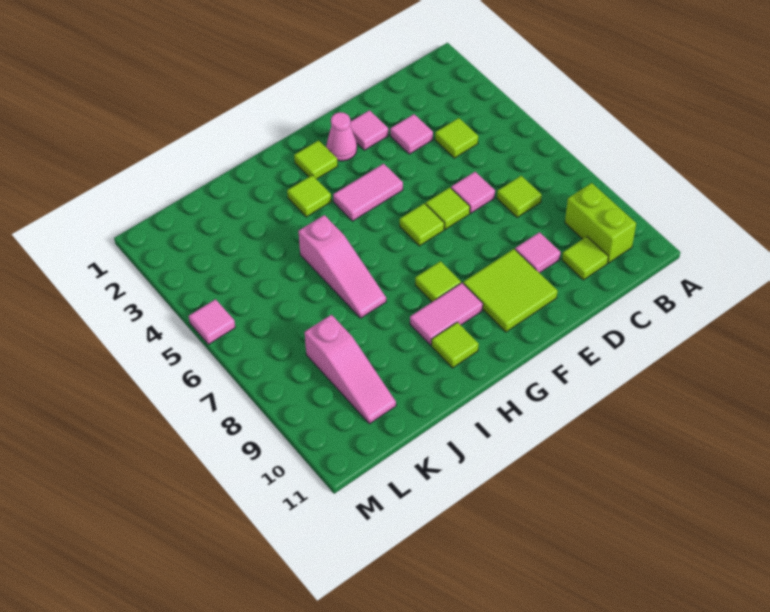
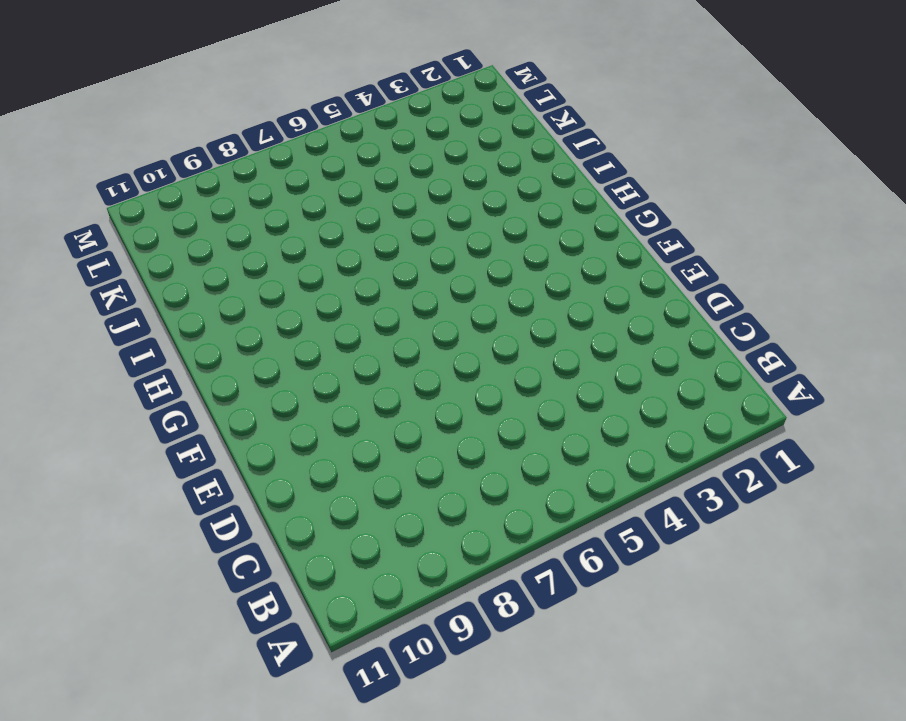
none -> lime 1x2 brick [565,183,636,263]
none -> lime 1x1 tile [435,118,478,158]
none -> lime 1x1 tile [497,176,542,217]

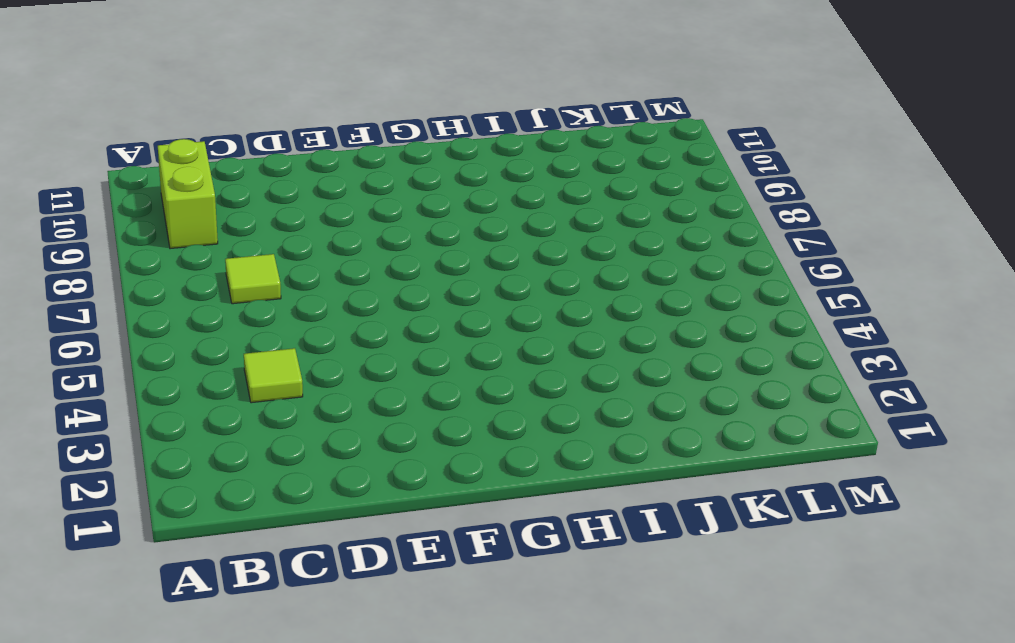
none -> lime 1x1 tile [562,237,608,280]
none -> pink 1x1 tile [390,114,433,154]
none -> pink 1x1 tile [451,172,495,213]

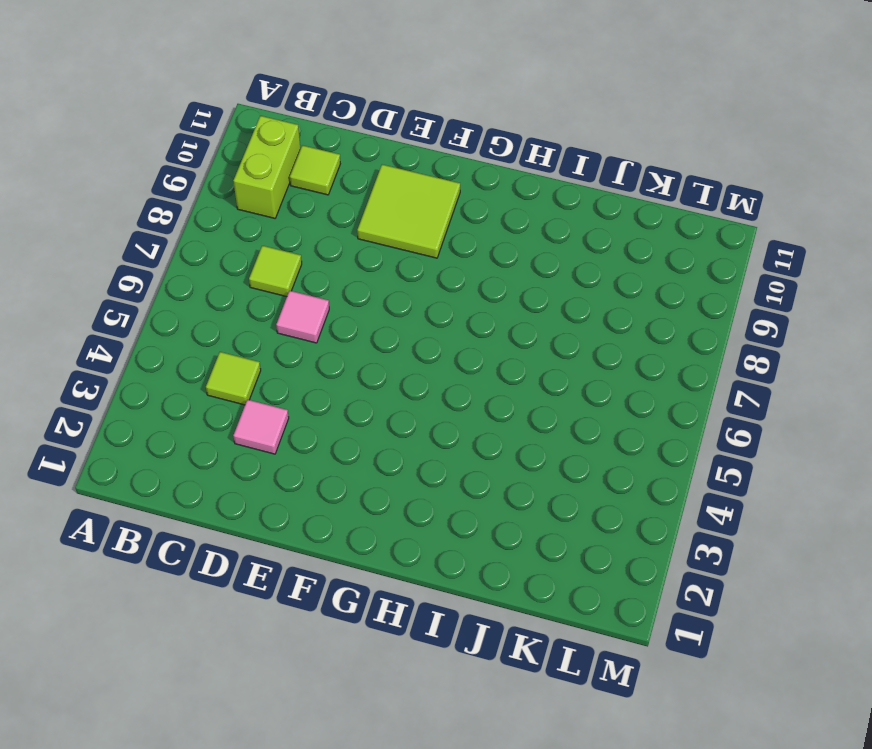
none -> pink 1x1 tile [515,232,561,273]
none -> pink 1x1 tile [350,110,388,150]
none -> lime 1x1 tile [426,188,470,229]

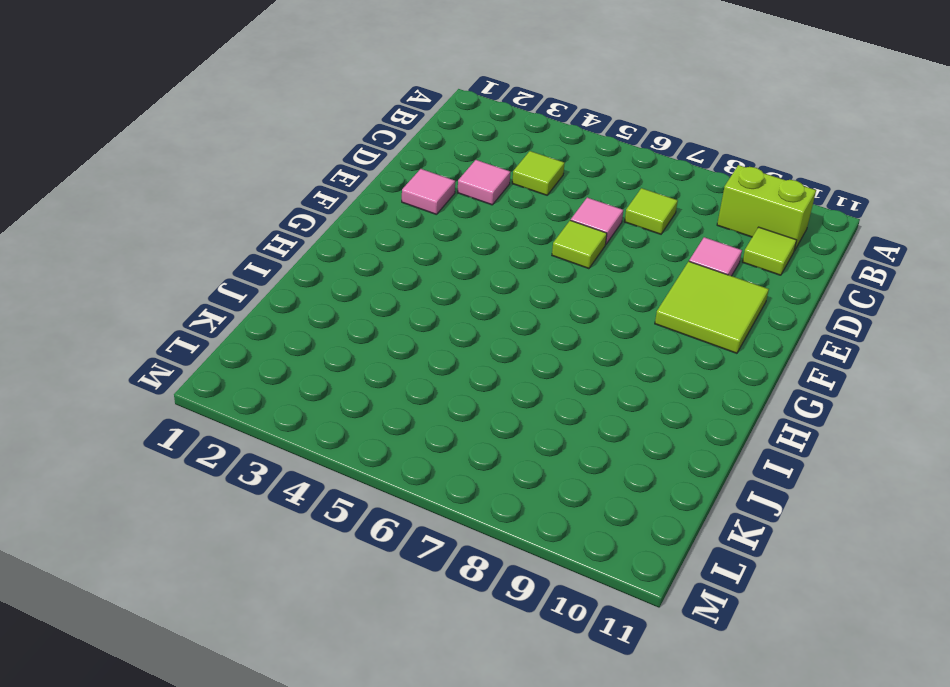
none -> pink 1x1 cone [326,112,357,161]
none -> pink 1x2 tile [333,164,403,221]
none -> lime 1x1 tile [400,203,444,246]

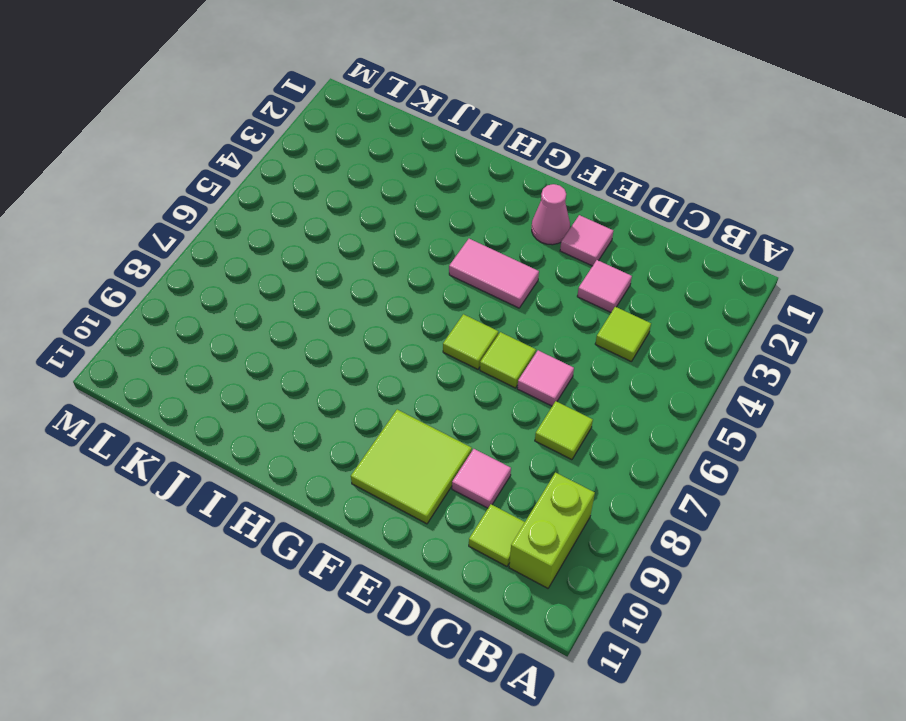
none -> lime 1x1 tile [294,140,338,179]
none -> lime 1x1 tile [415,261,461,302]
none -> pink 1x2 tile [410,283,483,345]

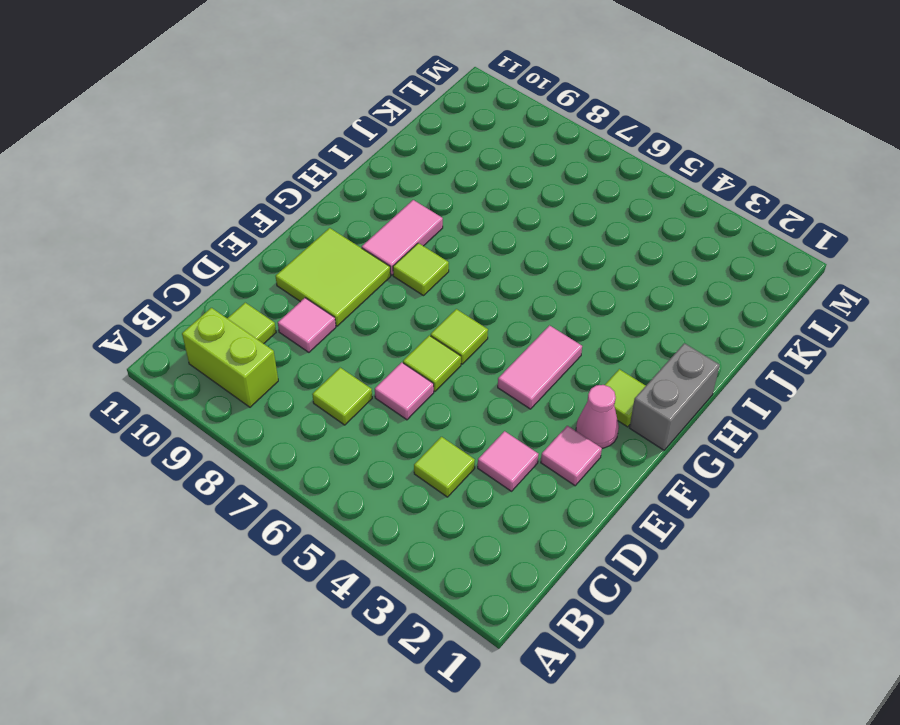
grey 1x2 brick [630,343,720,450] -> none
none -> lime 1x1 tile [287,175,331,217]
none -> lime 1x1 tile [432,322,479,368]
none -> pink 1x3 slope [298,215,386,318]

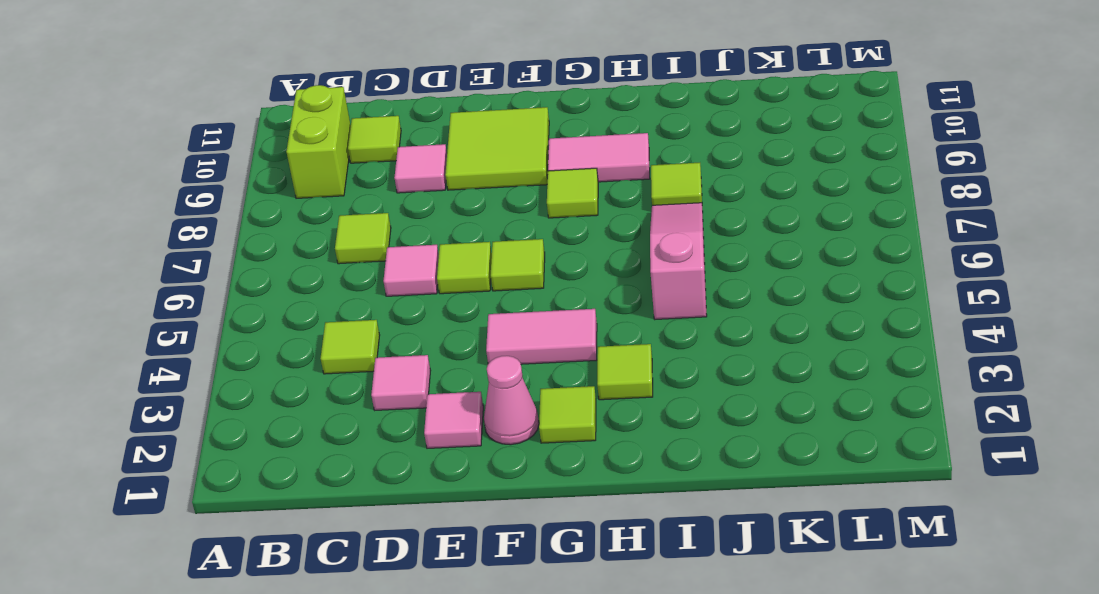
lime 1x1 tile [651,163,702,205] -> lime 1x1 tile moved to [432,322,479,368]
none -> pink 1x3 slope [305,315,396,424]
none -> pink 1x1 tile [189,299,235,344]

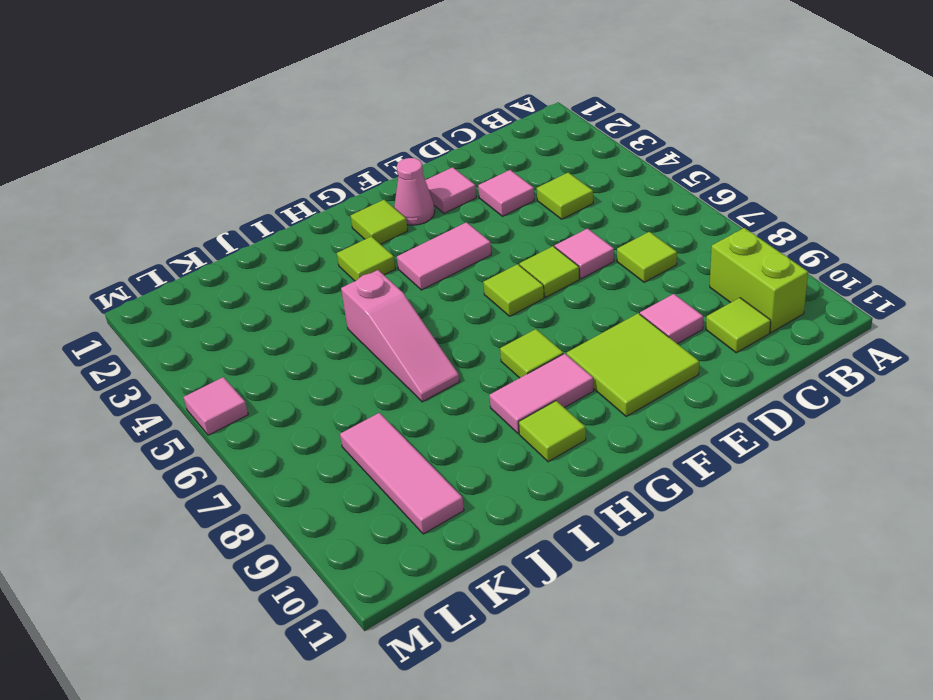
pink 1x3 tile [340,413,464,534] -> pink 1x3 slope [305,315,396,424]

